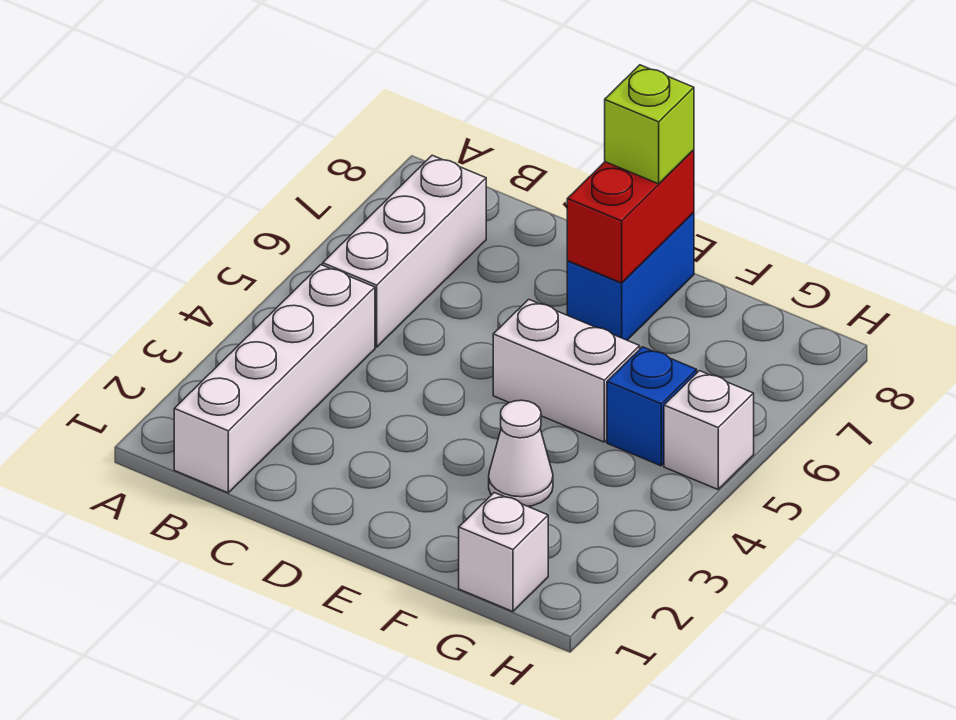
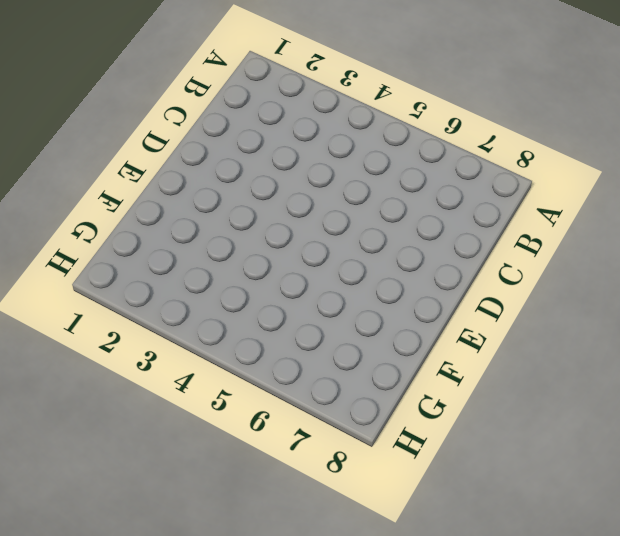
none -> white 1x4 brick [174,265,375,493]
none -> white 1x3 brick [323,155,486,347]

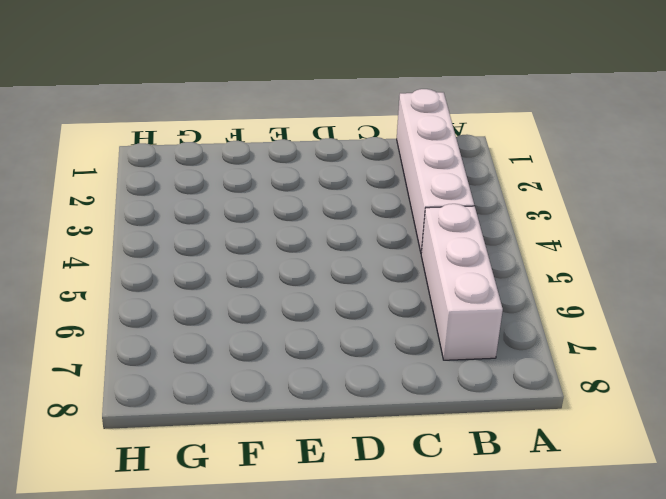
none -> white 1x2 brick [493,299,640,442]
none -> blue 1x2 brick [567,212,694,340]

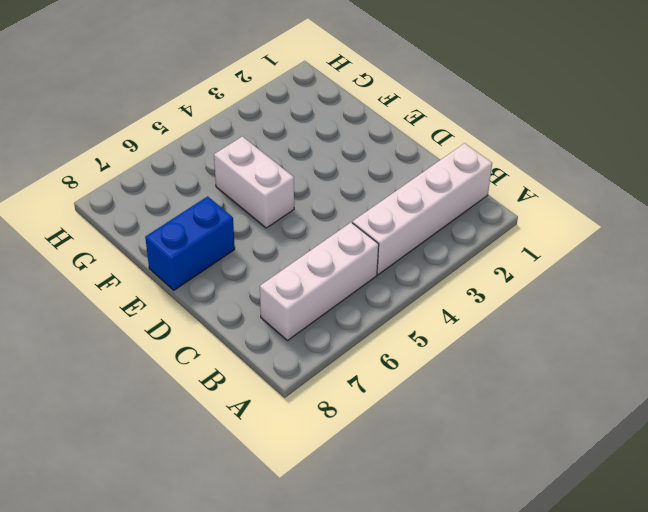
none -> white 1x1 cone [489,400,553,506]
none -> white 1x1 brick [459,493,548,611]

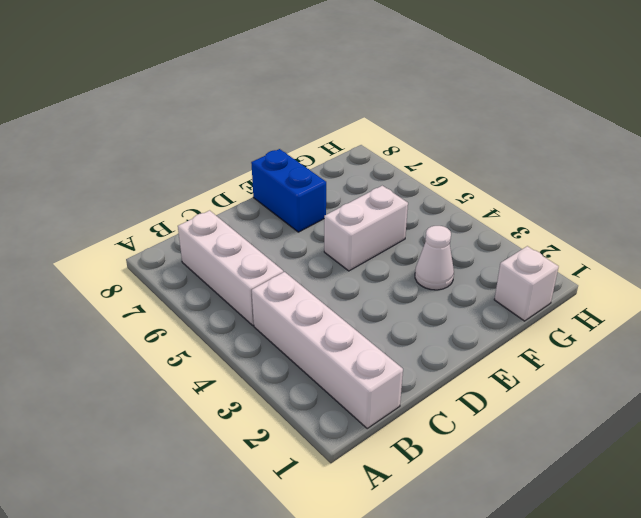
none -> blue 1x1 brick [607,347,697,466]
none -> white 1x1 brick [664,371,754,489]

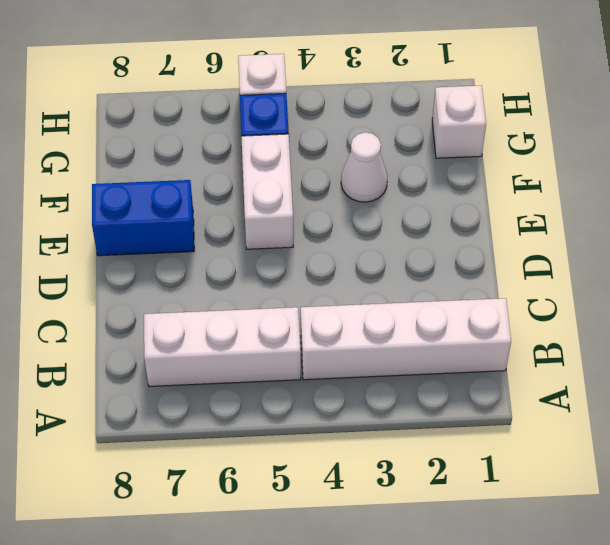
none -> red 1x2 brick [567,150,694,283]
none -> lime 1x1 brick [605,65,694,184]

